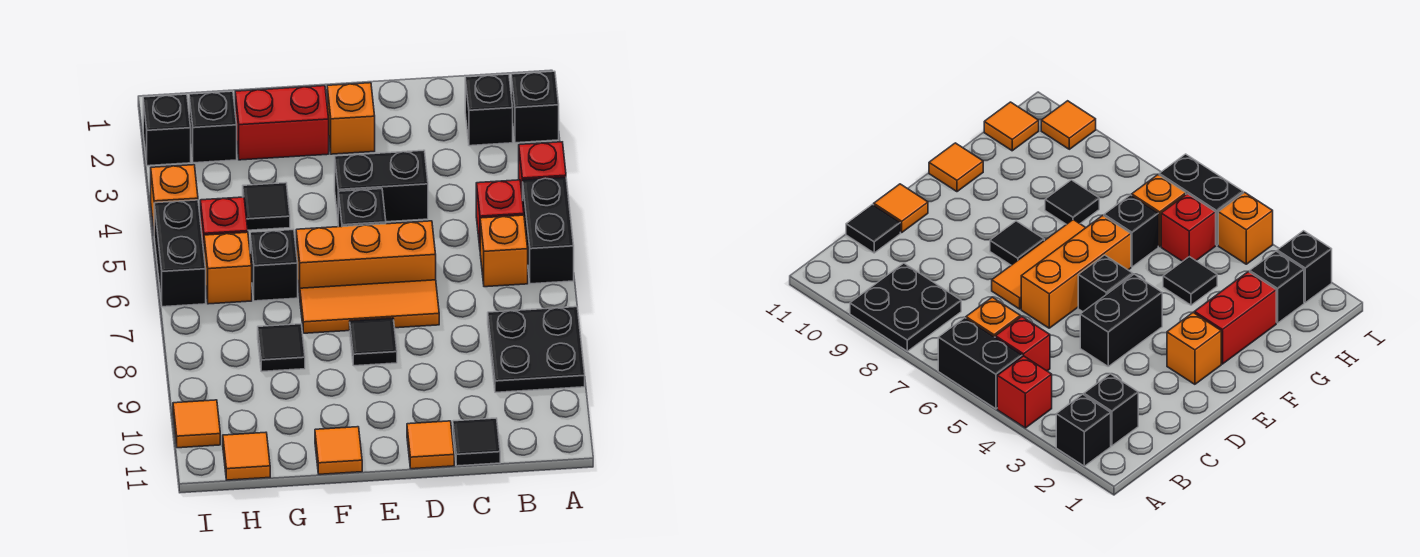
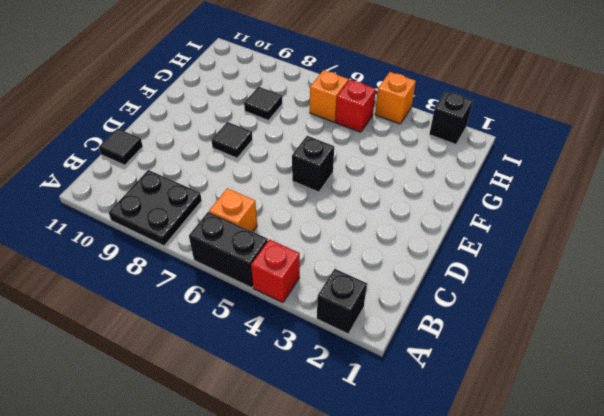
none -> black 1x1 brick [465,74,513,146]
none -> red 1x1 brick [476,180,524,246]
none -> black 1x2 brick [335,150,428,222]

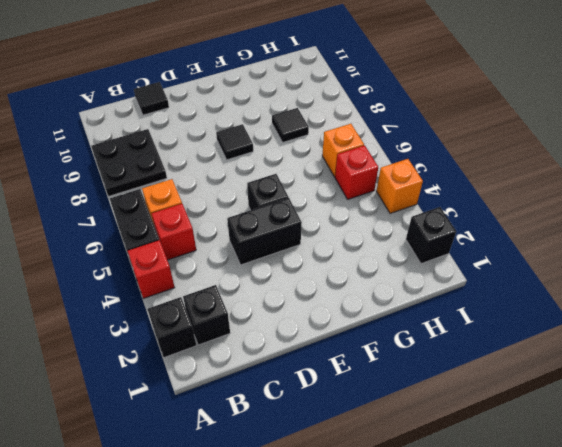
none -> orange 1x3 brick [296,221,436,296]
none -> orange 1x3 tile [300,280,439,333]
none -> orange 1x1 tile [407,421,454,469]

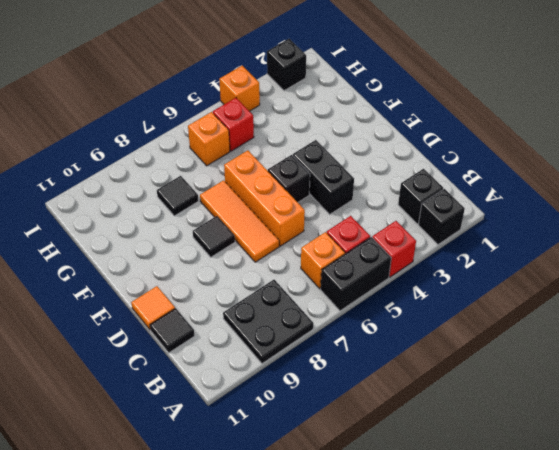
none -> orange 1x1 brick [327,83,375,154]
none -> red 1x2 brick [235,86,329,160]
none -> orange 1x1 tile [315,427,362,474]

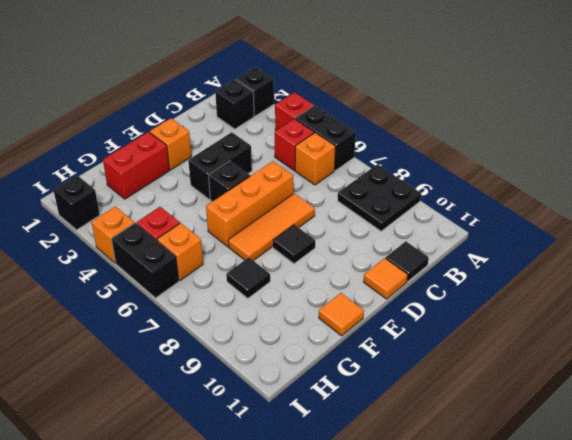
none -> black 1x1 tile [243,183,290,230]
none -> black 1x1 brick [250,230,298,301]
none -> black 1x1 brick [189,91,237,163]

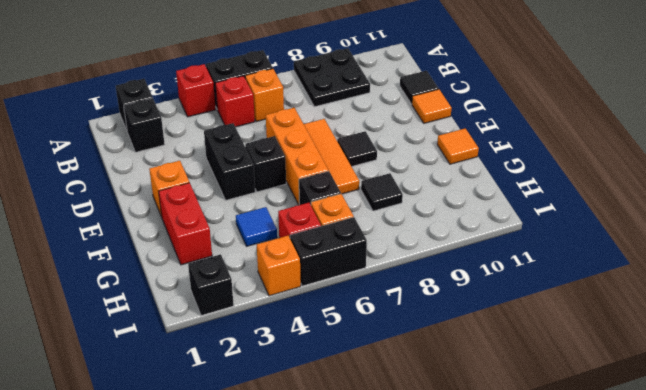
blue 1x1 tile [236,207,277,246] -> black 1x1 tile [243,183,290,230]
none -> black 1x1 brick [189,91,237,163]
none -> orange 1x1 tile [223,432,270,480]
none -> orange 1x1 tile [173,400,220,448]

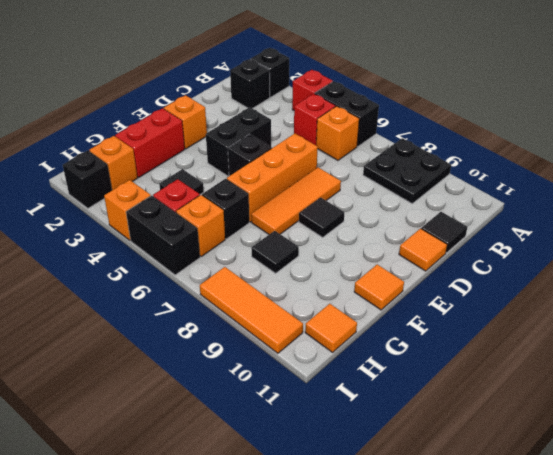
orange 1x1 brick [89,136,137,190] -> black 1x1 brick [189,91,237,163]
orange 1x3 tile [200,267,303,353] -> orange 1x1 tile [173,400,220,448]

